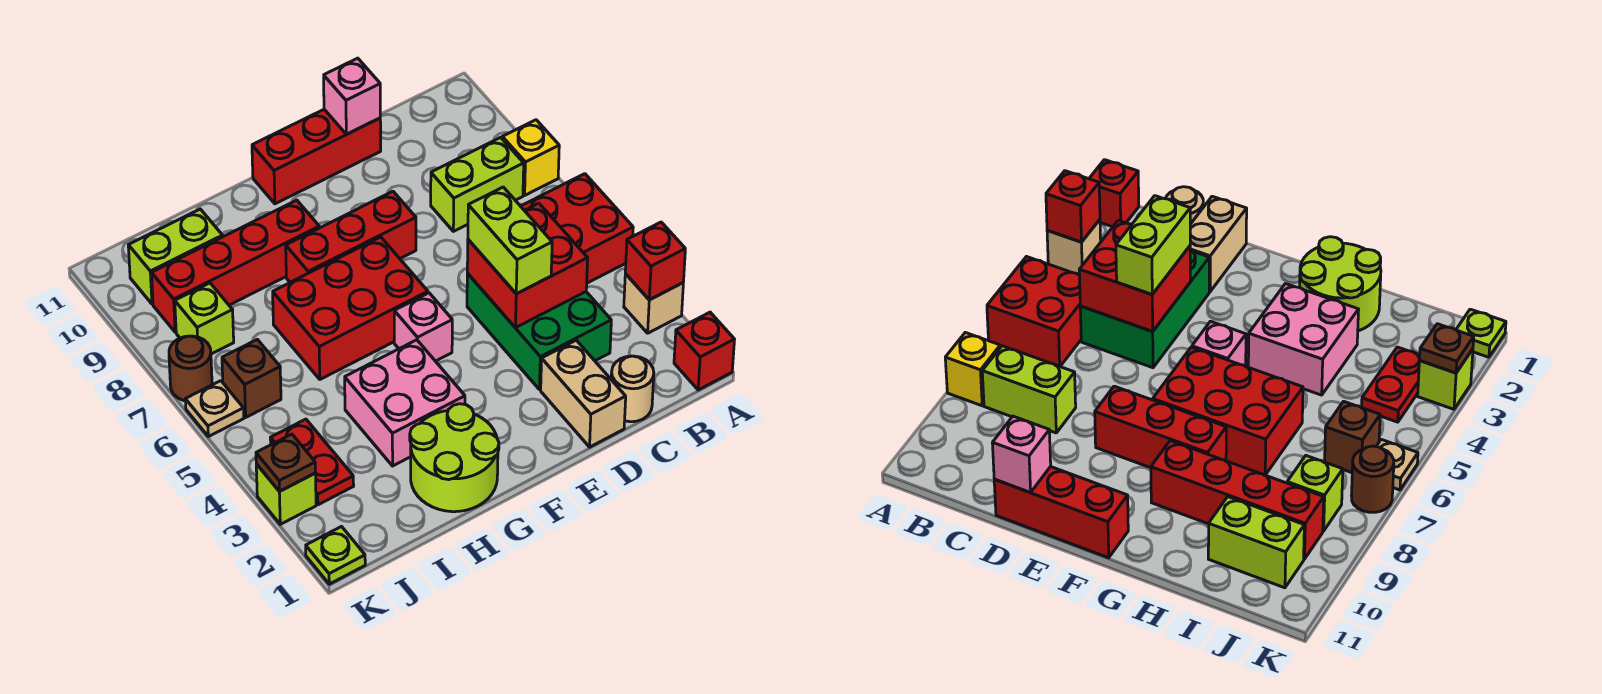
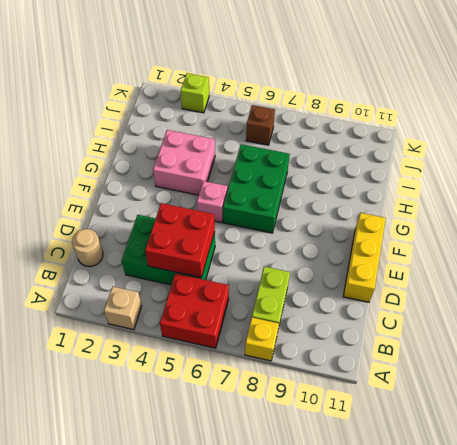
yellow 1x3 brick [343,213,386,302] -> red 1x3 brick [252,109,381,204]
green 2x3 brick [223,144,290,233] -> red 2x3 brick [273,237,428,379]
none -> red 1x1 brick [674,312,735,390]
none -> tan 1x2 brick [541,340,626,447]
none -> red 1x3 brick [286,191,416,282]

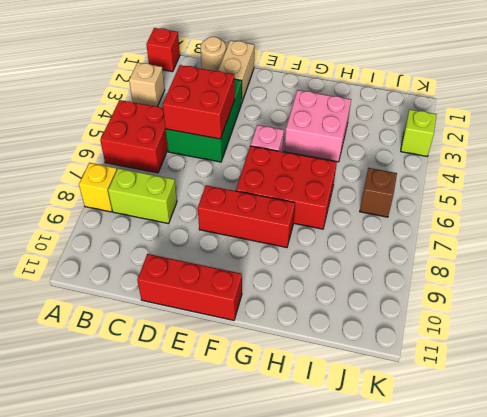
none -> lime 2x2 round brick [410,404,499,512]
none -> red 1x4 brick [152,200,319,332]
none -> lime 1x2 brick [128,209,223,304]

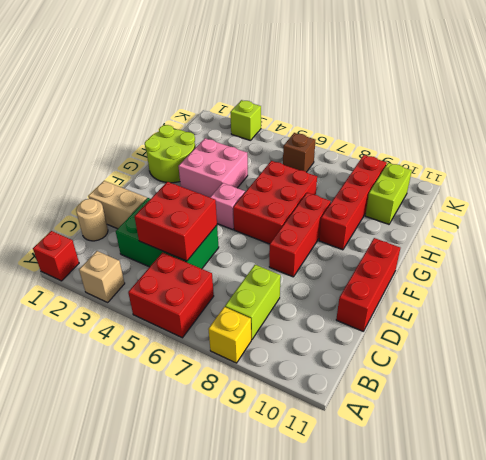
none -> red 1x2 plate [270,419,354,505]
none -> lime 1x1 brick [175,283,234,354]
none -> lime 1x1 plate [306,527,365,584]

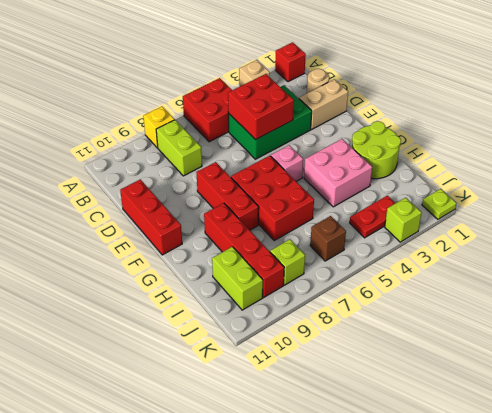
none -> tan 1x1 plate [185,381,244,437]
none -> brown 1x1 round brick [169,336,212,401]
none -> red 1x1 brick [625,222,685,300]

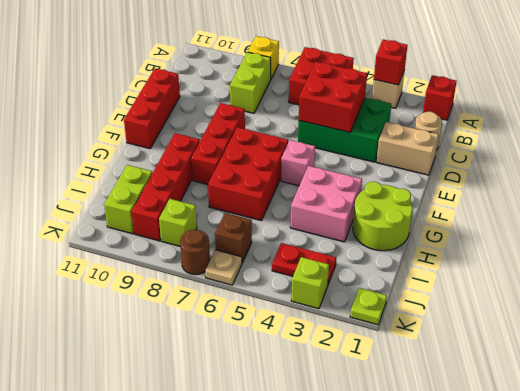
none -> pink 1x1 brick [324,58,380,134]
none -> brown 1x1 plate [256,434,316,491]
none -> lime 1x2 brick [468,187,552,294]

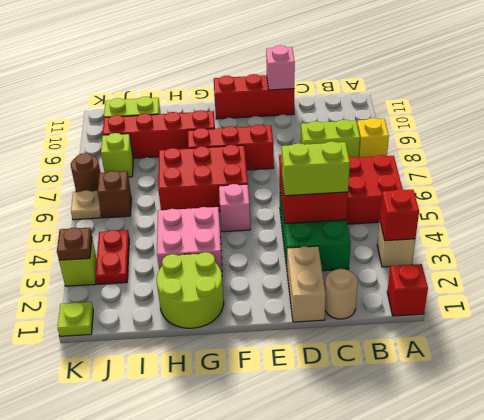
lime 1x2 brick [282,141,350,196] -> lime 1x2 brick turned to [468,187,552,294]

